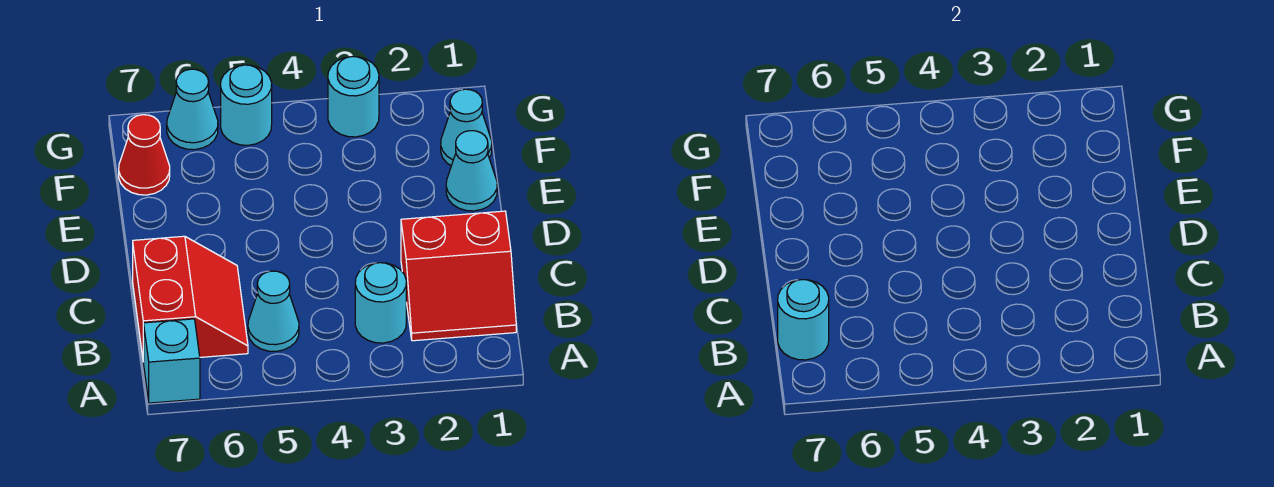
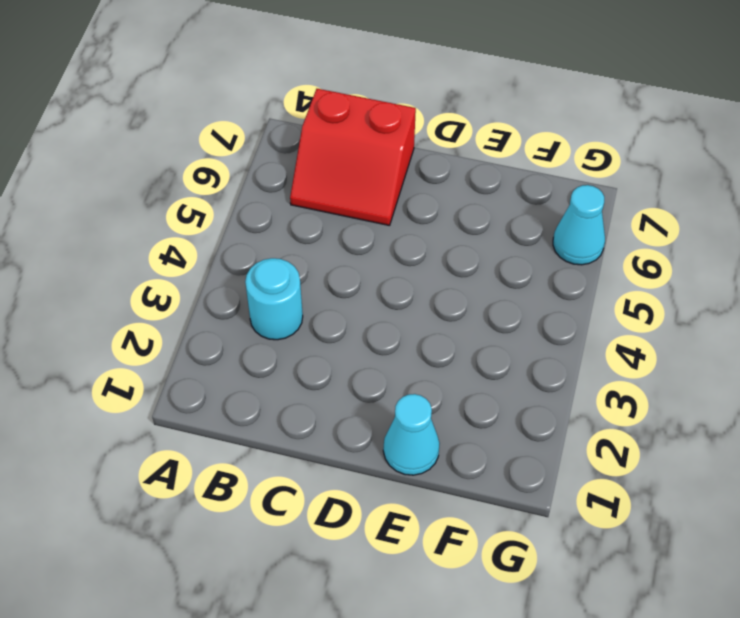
none -> cyan 1x1 brick [144,319,200,403]
none -> red 2x2 slope [401,211,516,341]
none -> cyan 1x1 cone [248,271,299,351]

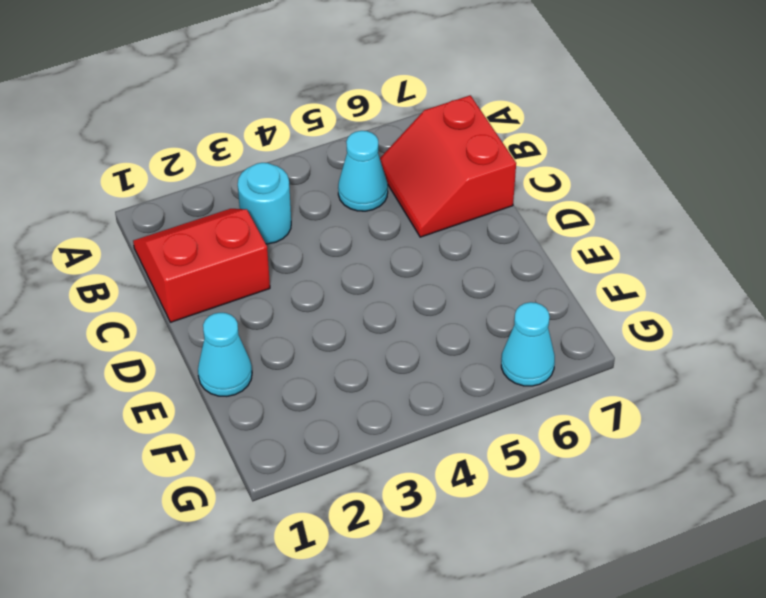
none -> cyan 1x1 brick [144,319,200,403]
none -> cyan 1x1 cone [441,89,492,166]
none -> red 1x1 cone [119,115,170,195]

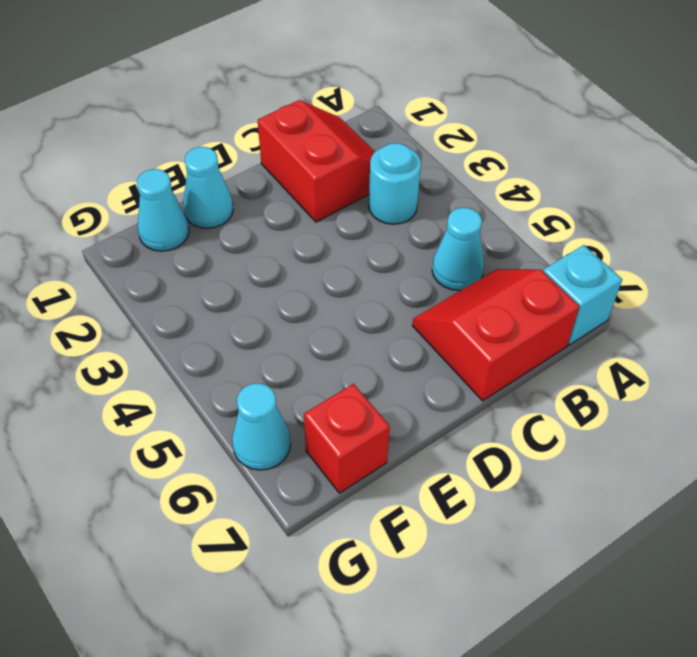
red 1x1 brick [304,384,390,493] -> red 1x1 cone [119,115,170,195]
none -> cyan 1x1 round brick [328,57,379,137]
none -> cyan 1x1 round brick [221,65,272,145]
none -> cyan 1x1 round brick [778,280,829,360]

